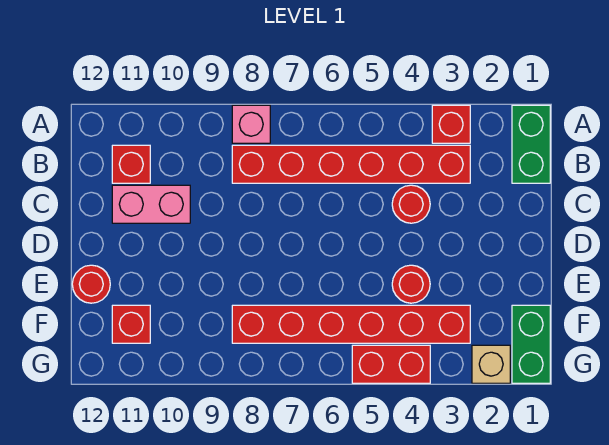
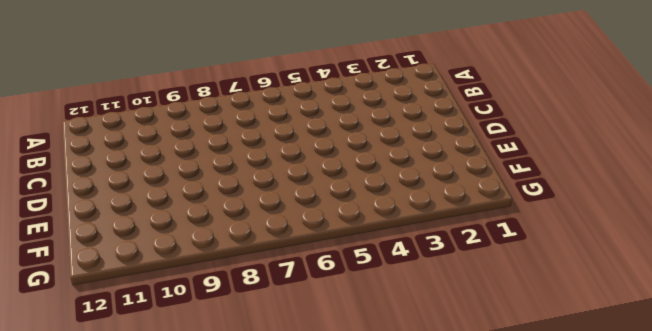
none -> green 1x2 brick [512,105,550,183]
none -> red 1x1 brick [432,105,470,143]
none -> pink 1x1 brick [232,105,270,143]

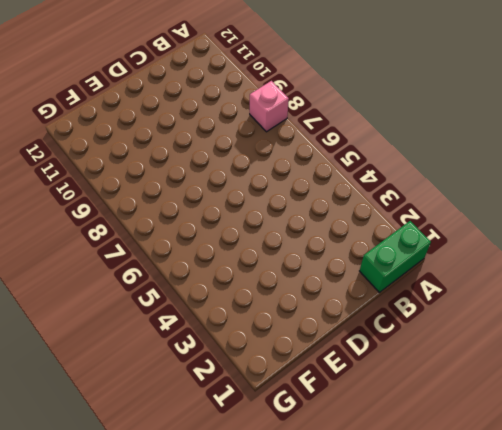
none -> red 1x1 brick [432,105,470,143]
none -> red 1x6 brick [232,145,470,183]
none -> red 1x1 brick [112,145,150,183]

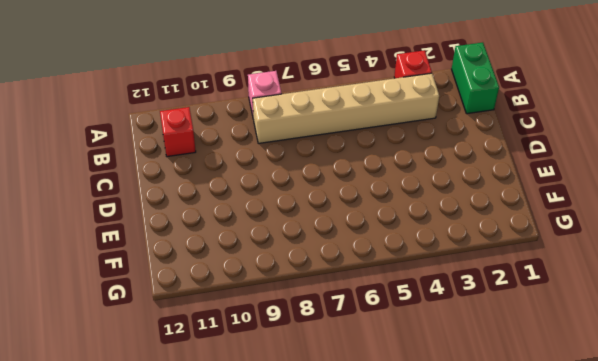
tan 1x6 brick [253,73,439,143] -> red 1x6 brick [232,145,470,183]
none -> red 1x1 round brick [392,185,430,223]
none -> pink 1x2 brick [112,185,190,223]
none -> red 1x1 round brick [392,265,430,303]

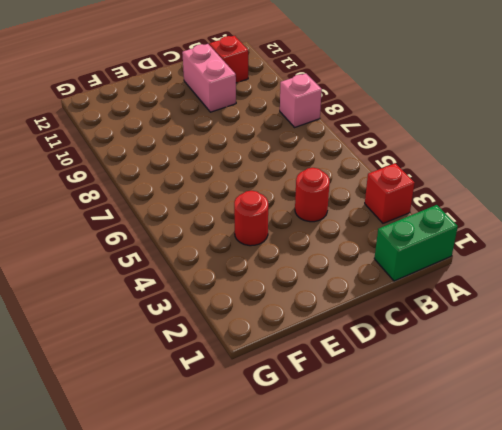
none -> red 1x6 brick [232,145,470,183]
none -> red 1x1 round brick [72,265,110,303]
none -> green 1x2 brick [512,305,550,383]

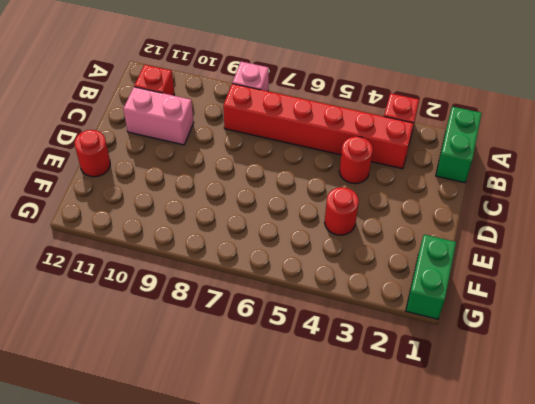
none -> red 1x6 brick [232,305,470,343]
none -> red 1x1 brick [112,305,150,343]
none -> tan 1x1 brick [472,345,510,383]

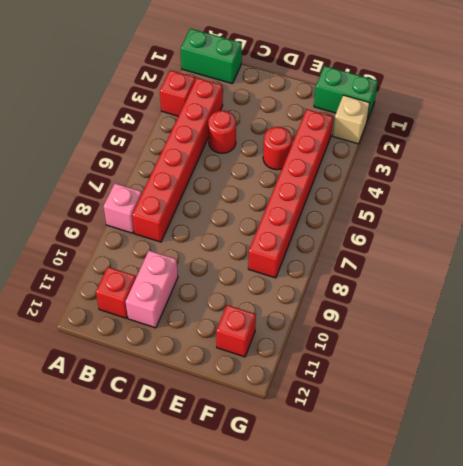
none -> red 1x1 round brick [72,265,110,303]
none -> red 1x2 brick [352,345,430,383]

